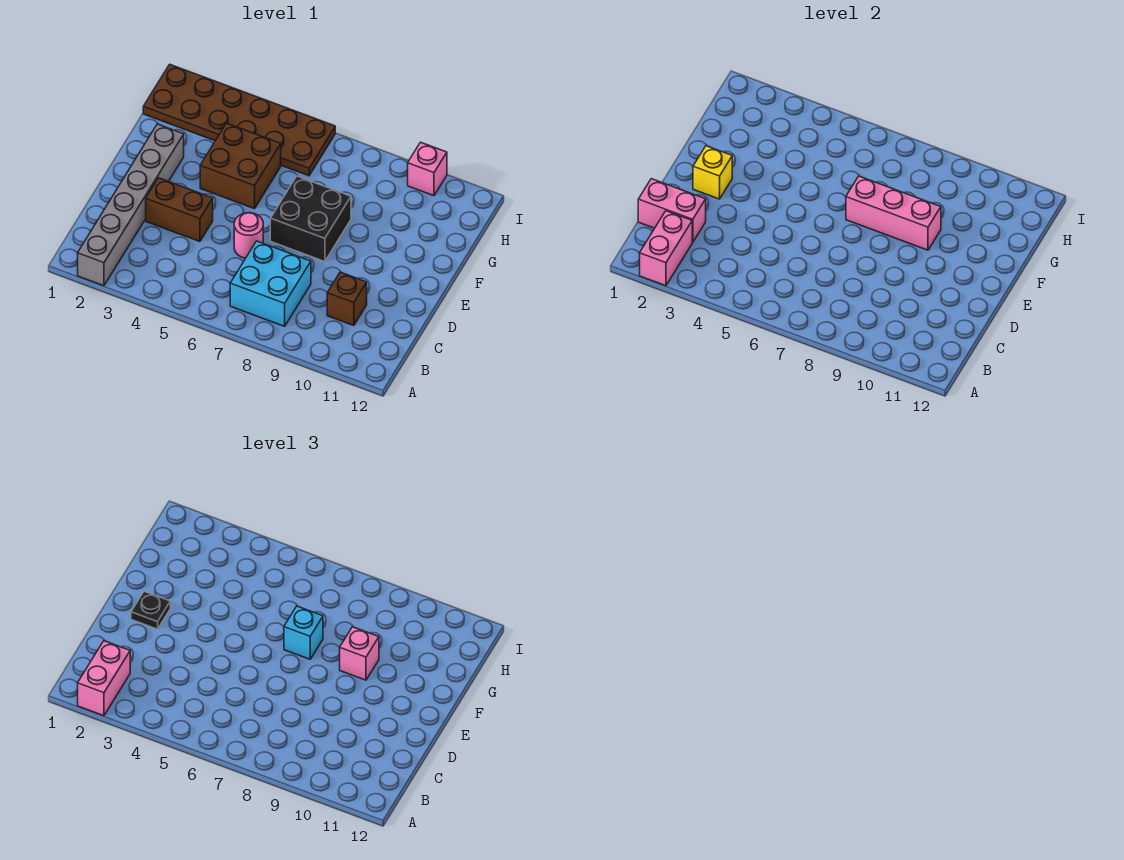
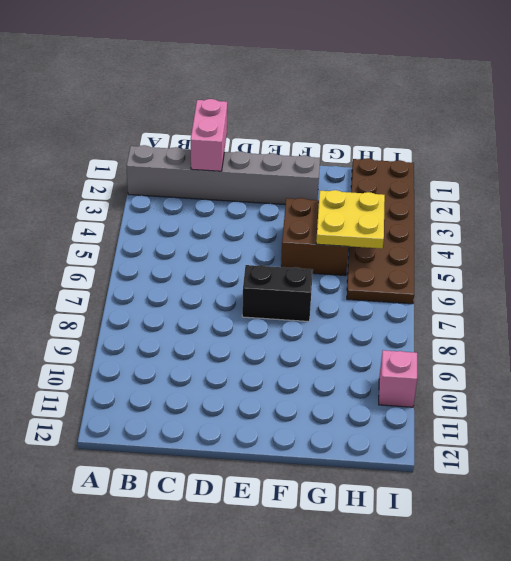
black 1x2 brick [242,265,313,321] -> black 2x2 brick [270,176,351,262]
yellow 2x2 plate [316,190,385,249] -> none
none -> cyan 2x2 brick [230,241,311,326]
none -> brown 1x1 brick [327,272,367,326]
none -> brown 1x2 brick [146,178,213,242]

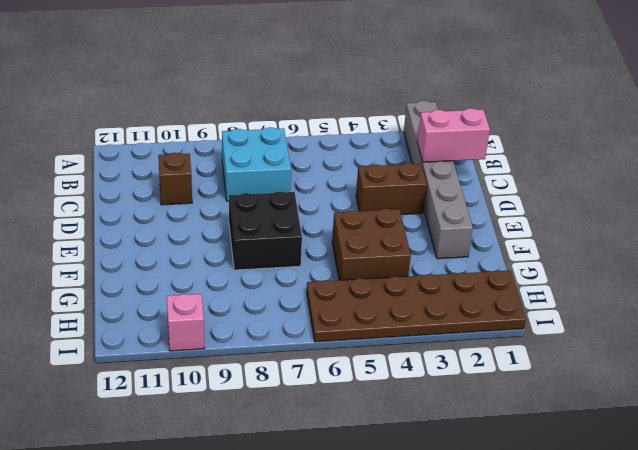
none -> pink 1x1 round brick [234,213,263,258]
none -> pink 1x2 brick [640,211,692,286]
none -> yellow 1x1 brick [693,146,732,199]

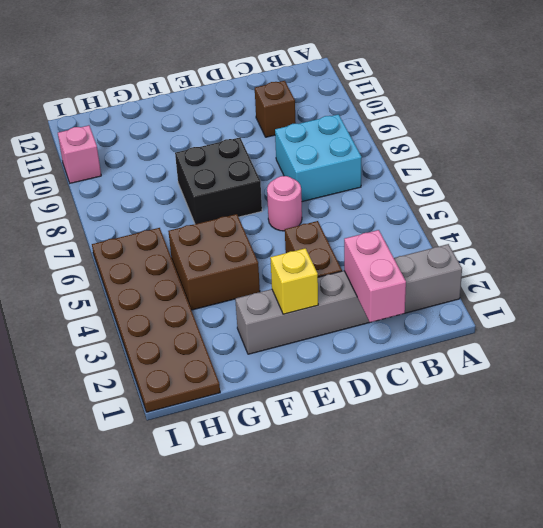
none -> pink 1x2 brick [640,211,692,286]
none -> pink 1x3 brick [846,176,941,250]
none -> pink 1x2 brick [78,641,130,716]

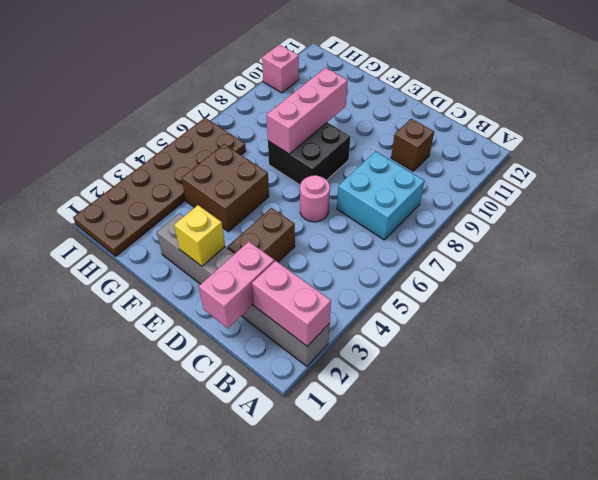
none -> pink 1x2 brick [78,641,130,716]
none -> black 1x1 plate [131,591,170,629]
none -> cyan 1x1 brick [284,606,323,659]

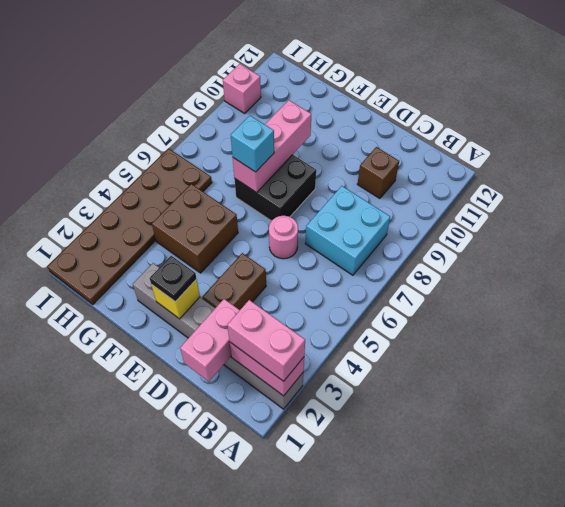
none -> pink 1x1 brick [340,627,379,680]

